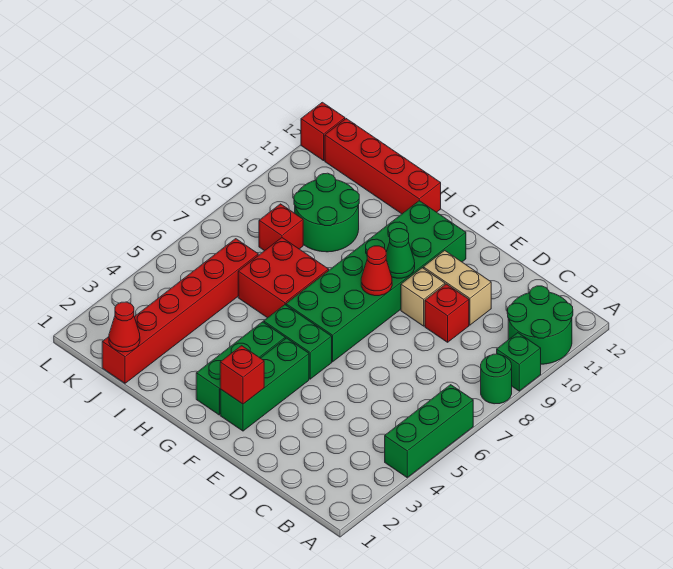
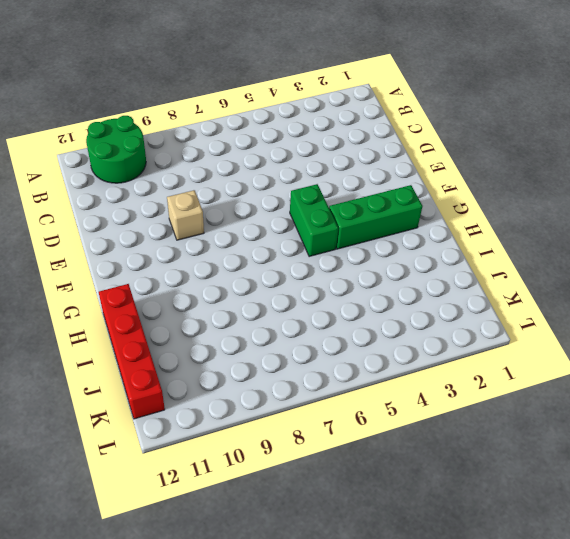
none -> green 1x3 brick [385,385,473,477]
none -> green 1x1 round brick [481,354,512,404]
none -> green 1x1 brick [497,333,541,391]

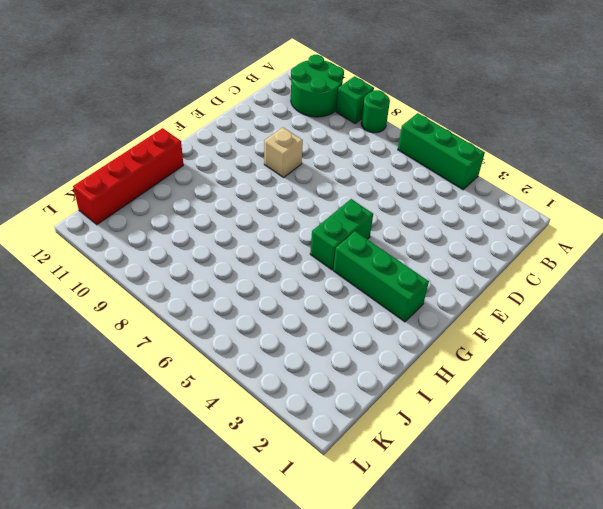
none -> red 1x1 brick [425,284,469,342]
none -> tan 1x2 brick [423,250,491,325]
none -> green 1x3 brick [220,338,309,431]

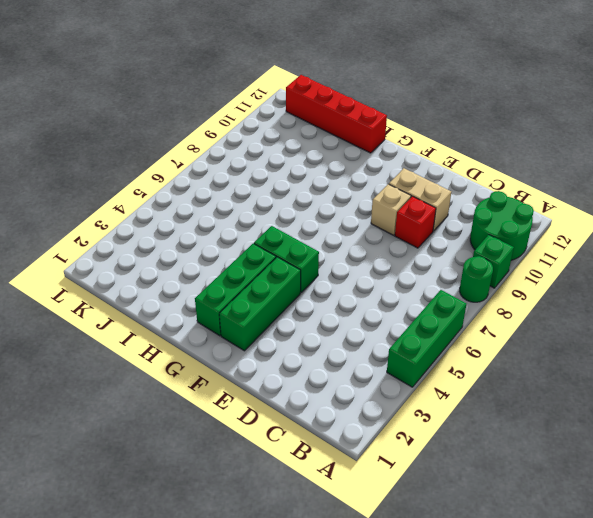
none -> green 2x6 brick [286,201,466,362]
none -> red 2x2 brick [238,238,329,318]
none -> green 2x2 round brick [294,173,359,252]

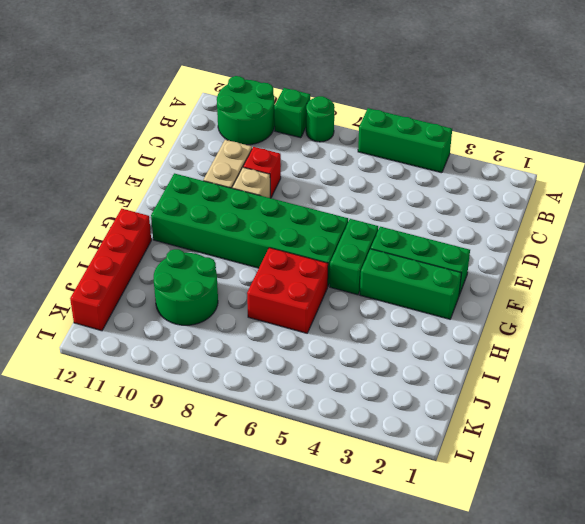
none -> red 1x6 brick [102,239,258,383]
none -> red 1x1 brick [259,204,303,251]
none -> red 1x1 brick [301,102,345,161]

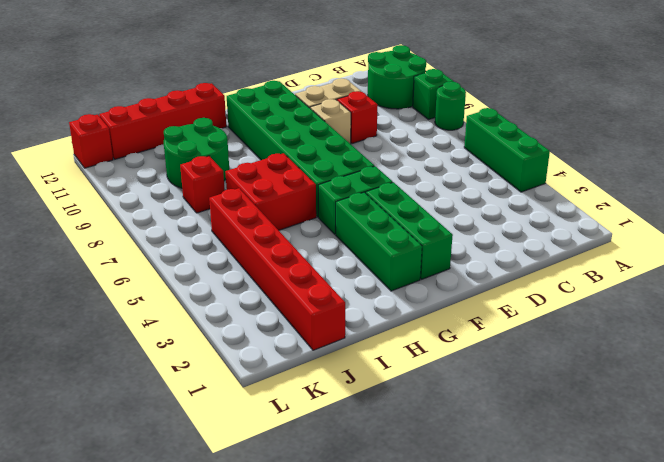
none -> red 1x1 brick [220,346,264,404]
none -> red 1x1 cone [361,246,392,296]
none -> green 1x1 cone [386,229,415,278]

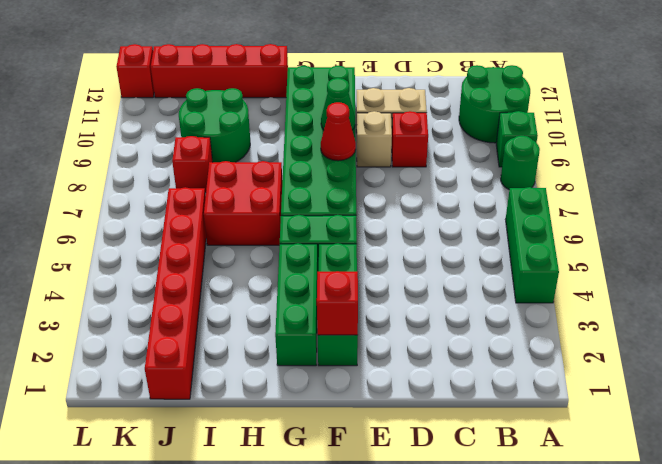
none -> red 1x1 cone [109,302,140,352]

